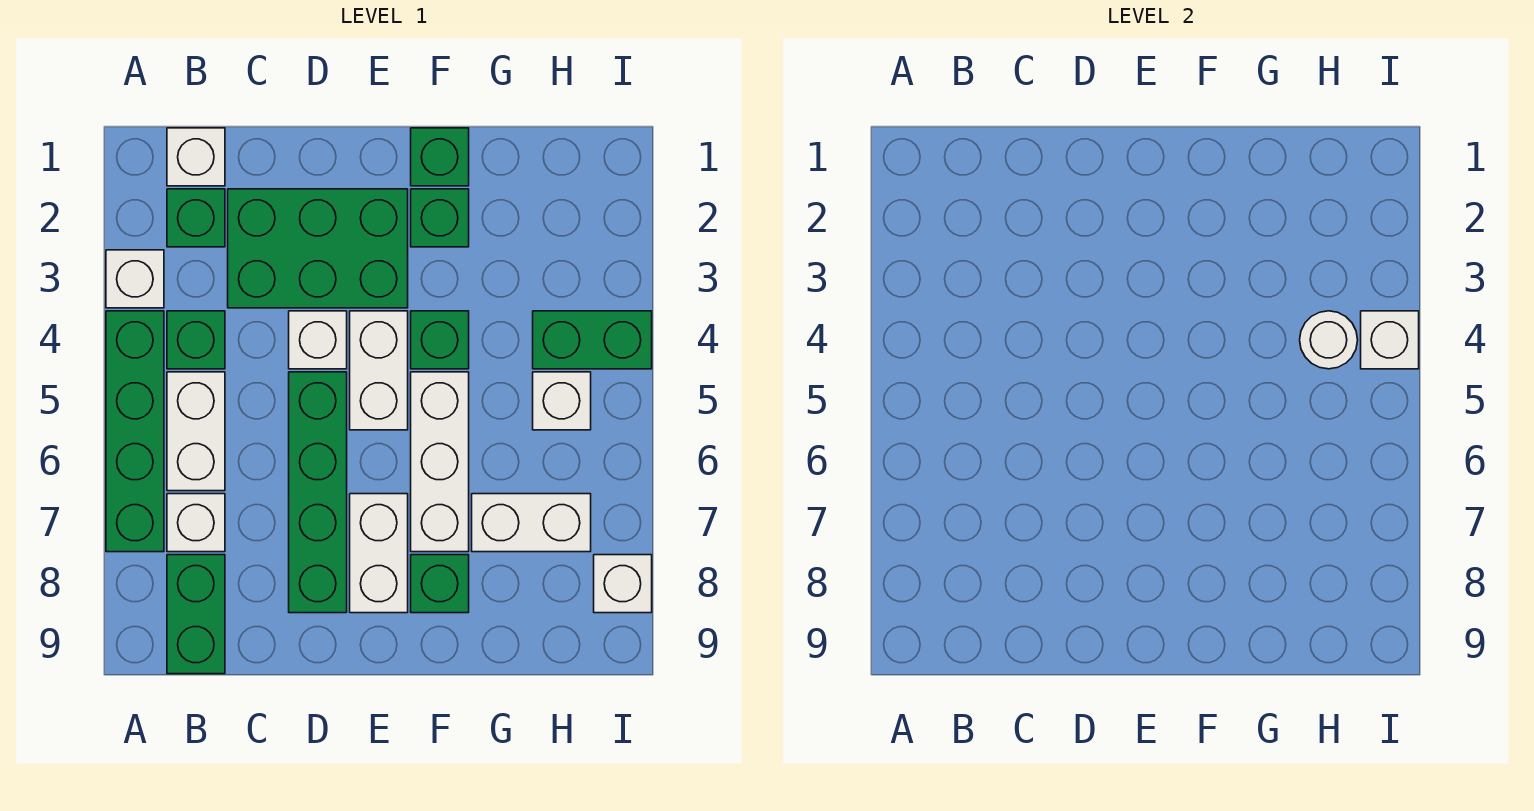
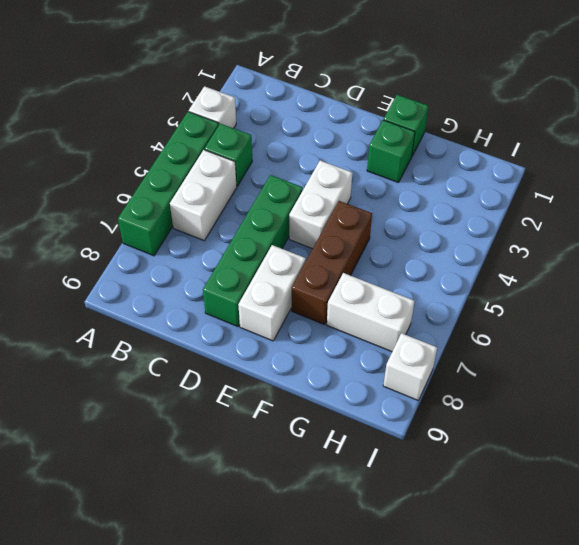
brown 1x3 brick [292,201,372,325] -> white 1x3 brick [411,372,469,552]
none -> white 1x1 brick [167,128,225,186]
none -> green 1x1 brick [167,189,225,247]
none -> white 1x1 brick [167,494,225,552]

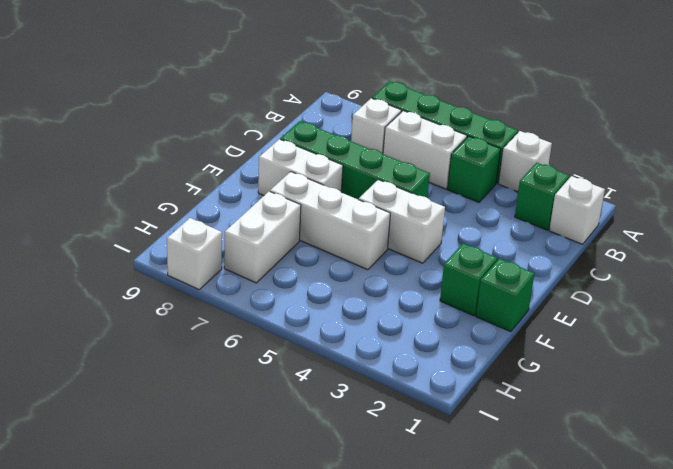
none -> green 1x2 brick [167,555,225,674]
none -> green 2x3 brick [228,189,408,308]
none -> white 1x1 brick [289,311,347,369]

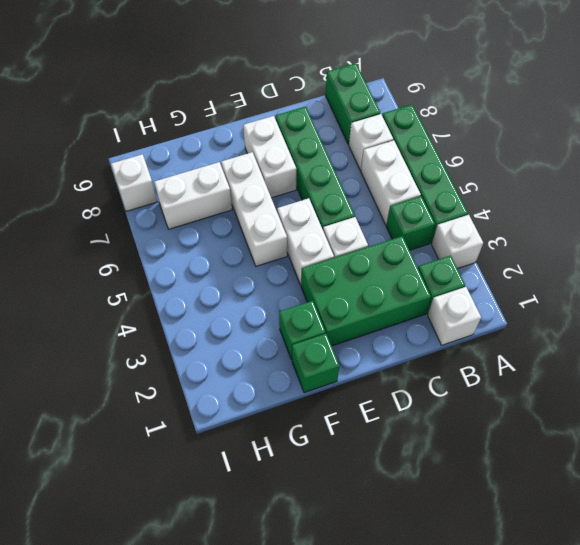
none -> green 1x1 brick [411,311,469,369]
none -> green 1x1 brick [411,555,469,613]
none -> green 1x2 brick [533,311,652,369]

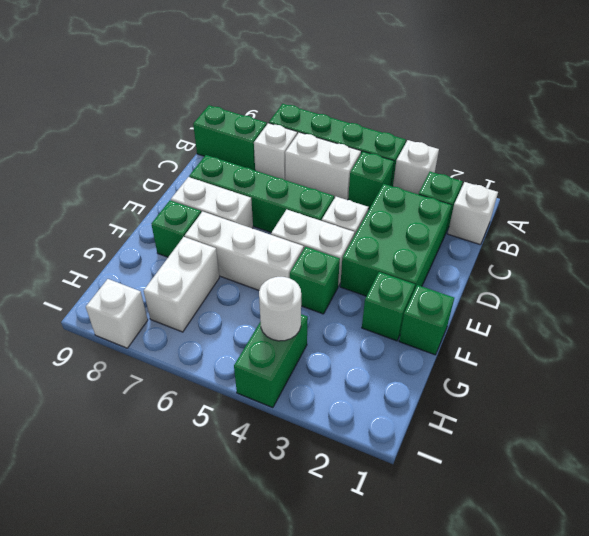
none -> white 1x1 brick [533,372,591,430]
none -> white 1x1 brick [1361,311,1419,369]

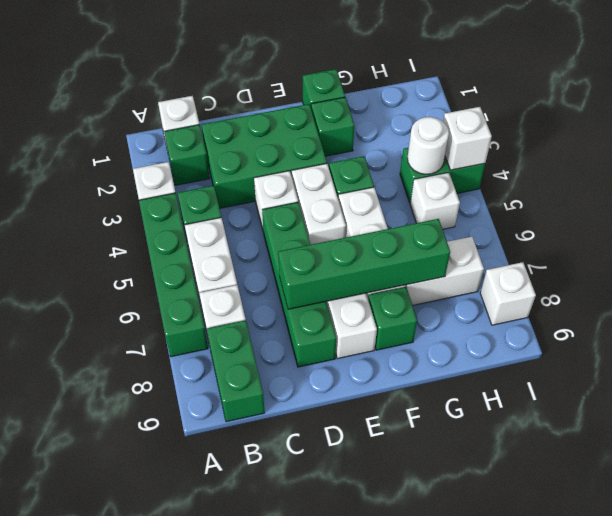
green 1x4 brick [278,219,450,309] -> none

